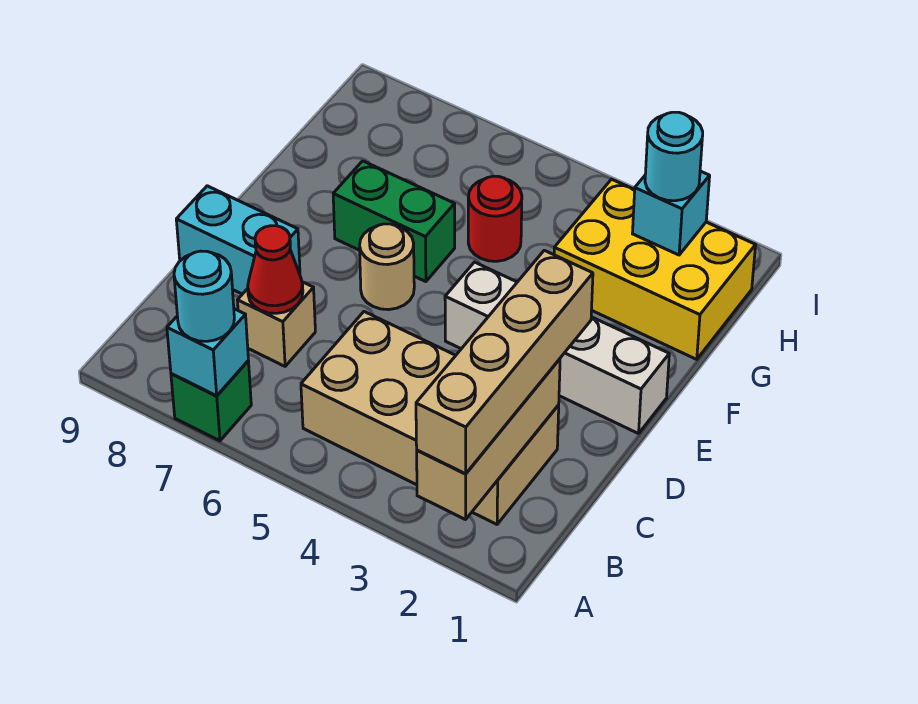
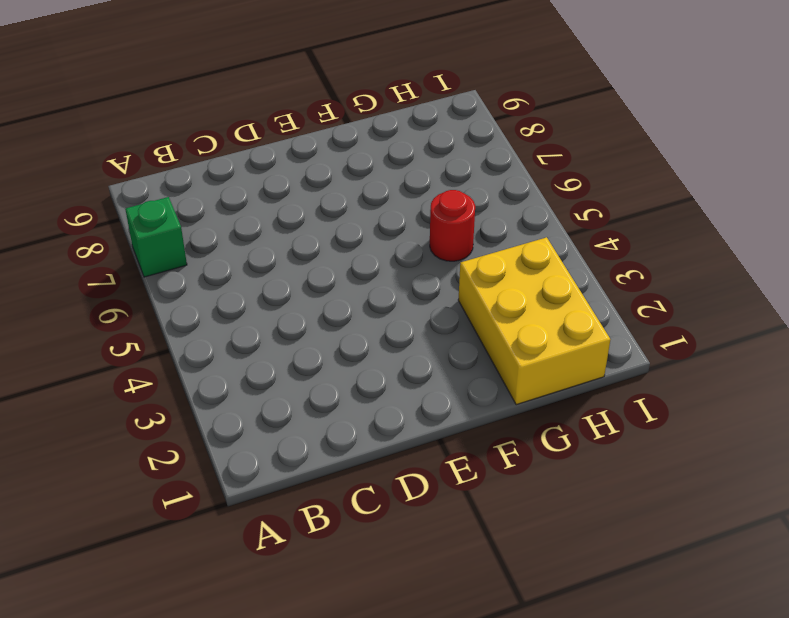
none -> tan 2x4 brick [301,312,559,524]
none -> tan 1x1 brick [237,282,315,366]
none -> cyan 1x2 brick [176,186,300,294]

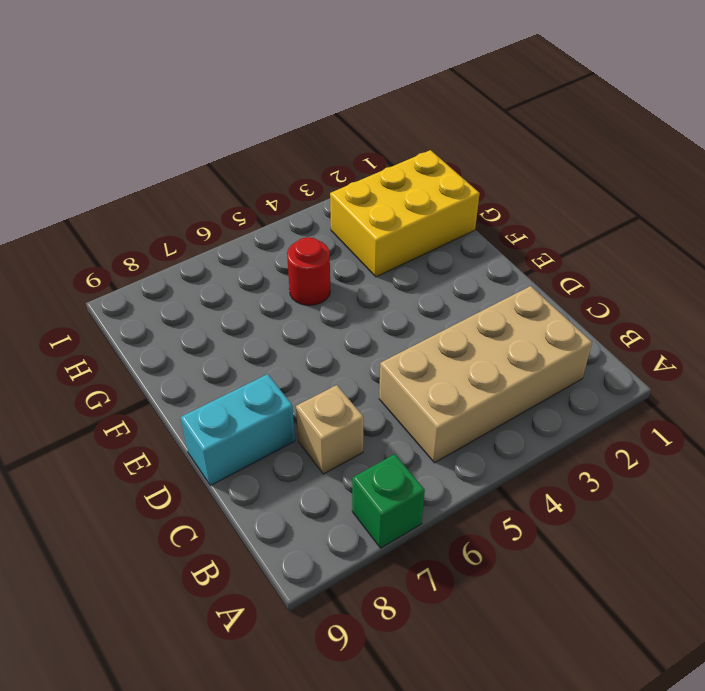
none -> white 1x4 brick [445,262,669,434]
none -> tan 1x1 round brick [360,224,414,310]
none -> green 1x2 brick [333,161,455,282]

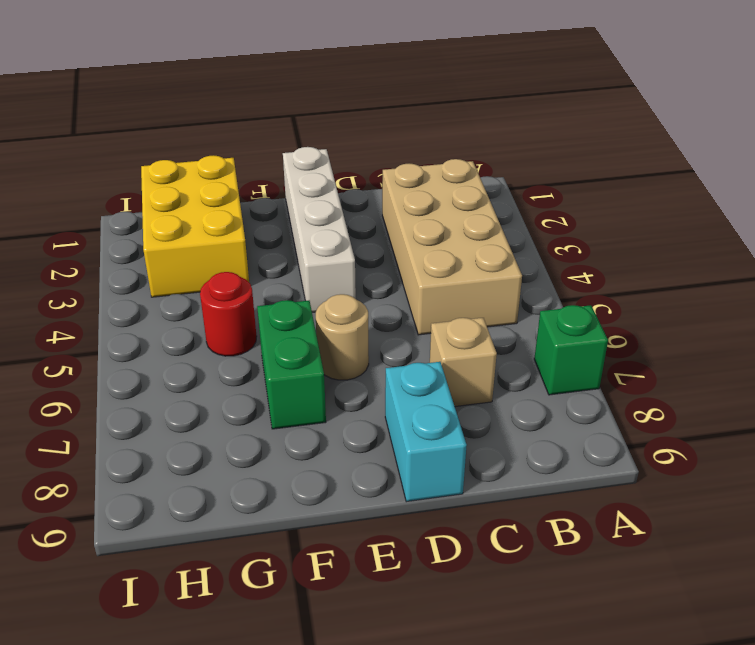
none -> tan 1x3 brick [417,359,560,520]
none -> cyan 1x1 brick [167,309,248,396]
none -> red 1x1 cone [248,226,303,313]

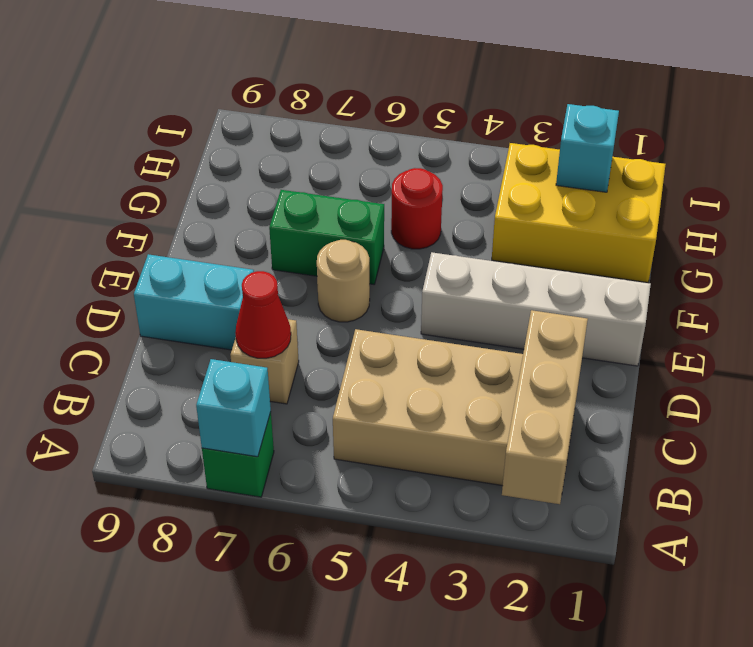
none -> tan 1x4 brick [416,250,593,474]
none -> cyan 1x1 round brick [174,251,234,341]
none -> cyan 1x1 round brick [645,112,703,201]

